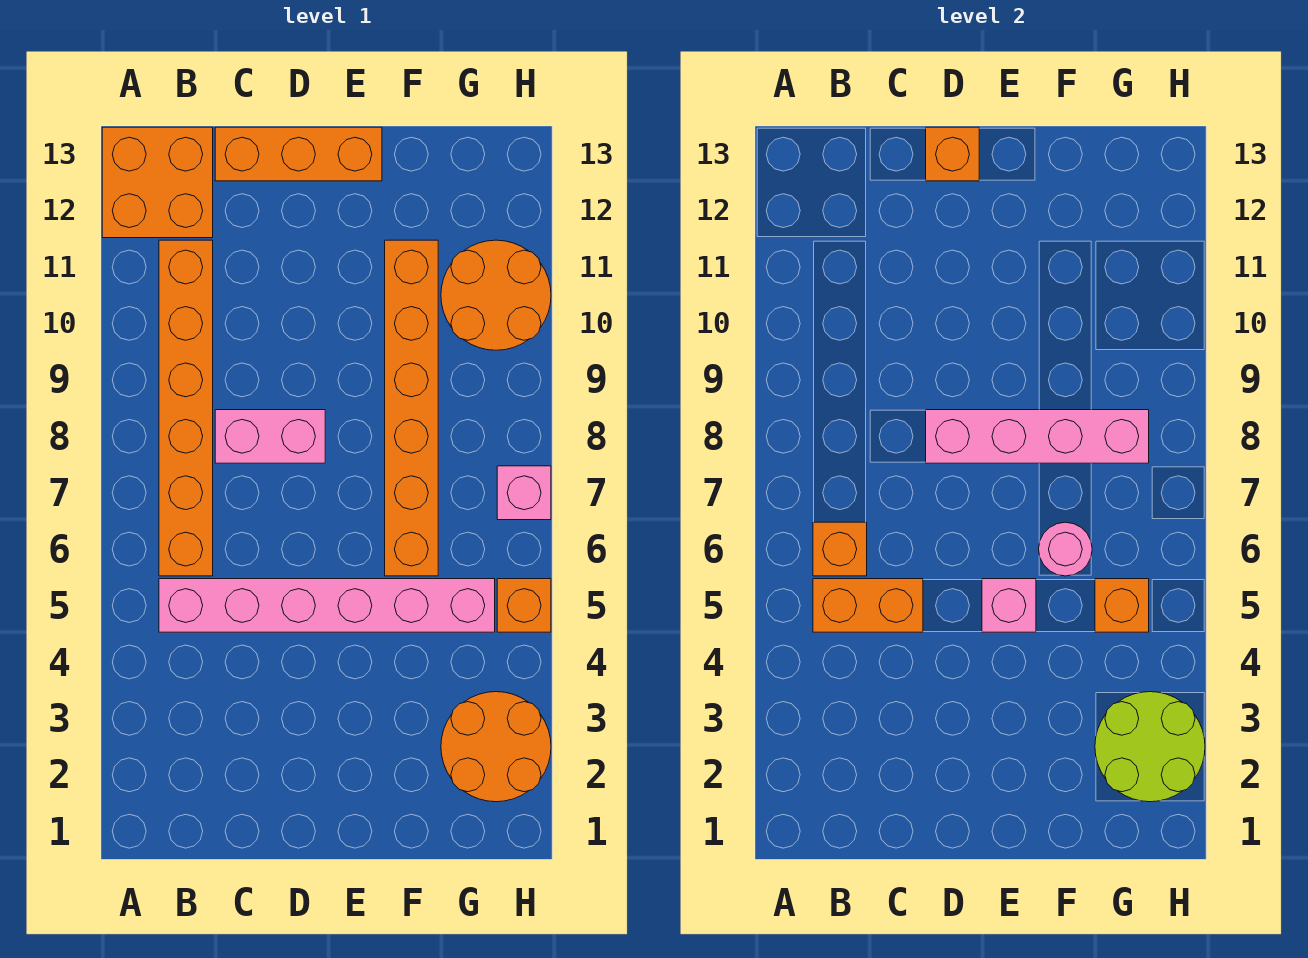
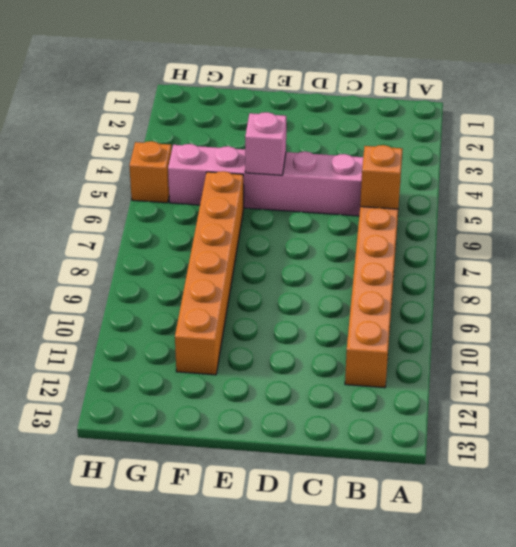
none -> orange 2x2 brick [102,127,213,238]
none -> pink 1x2 brick [215,410,325,463]
none -> orange 1x3 brick [215,127,382,181]

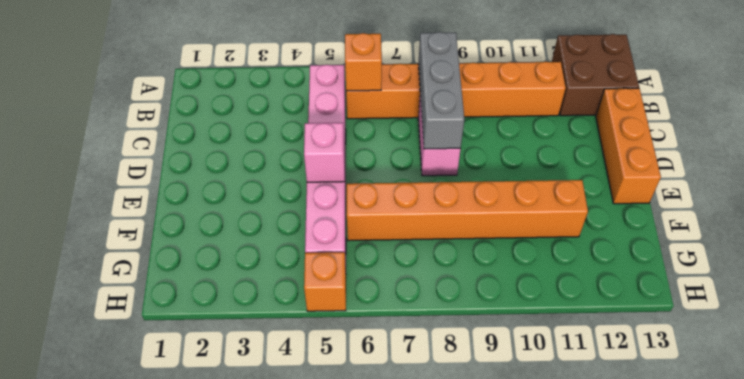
brown 2x2 brick [552,34,639,116] -> orange 2x2 brick [102,127,213,238]
grey 1x3 brick [418,32,464,149] -> pink 1x4 brick [926,410,1149,463]
none -> orange 2x2 round brick [441,692,551,802]
none -> orange 2x2 round brick [441,240,551,350]
none -> pink 1x1 brick [497,466,551,520]

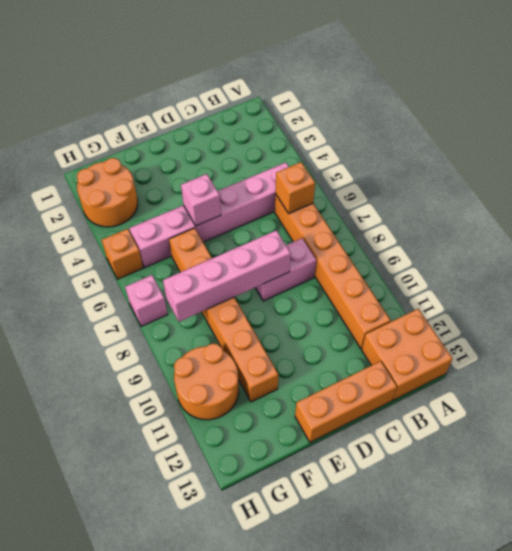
none -> orange 1x2 brick [813,579,923,632]
none -> orange 1x1 brick [926,127,979,181]
none -> pink 1x1 round brick [1039,522,1092,576]

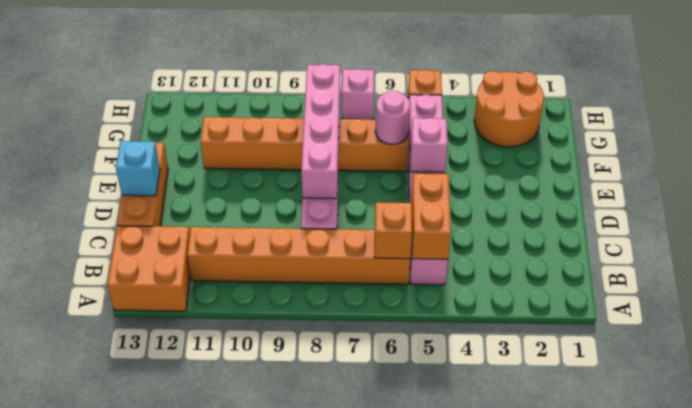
cyan 1x1 brick [116,141,160,196] -> orange 1x1 brick [926,127,979,181]
none -> orange 2x2 round brick [441,240,551,350]
none -> lime 2x2 round brick [1095,692,1205,802]
none -> orange 1x1 brick [1095,579,1149,632]

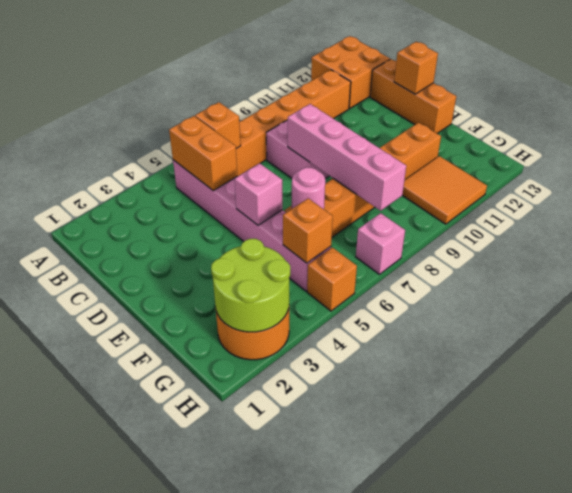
orange 2x2 tile [402,156,487,224] -> orange 2x2 round brick [441,240,551,350]

